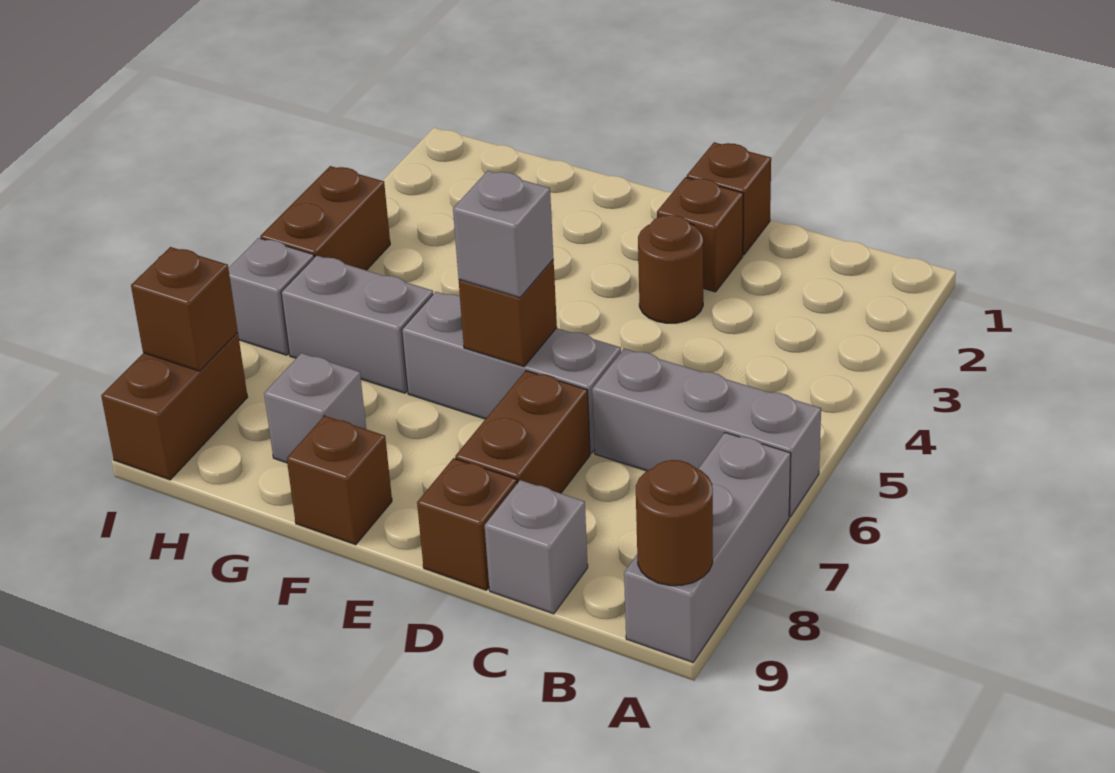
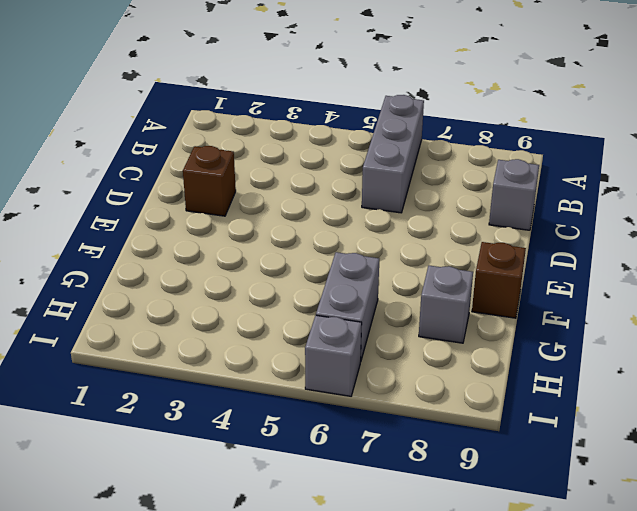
none -> grey 1x3 brick [624,433,791,662]
none -> brown 1x1 brick [687,142,771,255]
none -> brown 1x1 round brick [638,215,703,323]

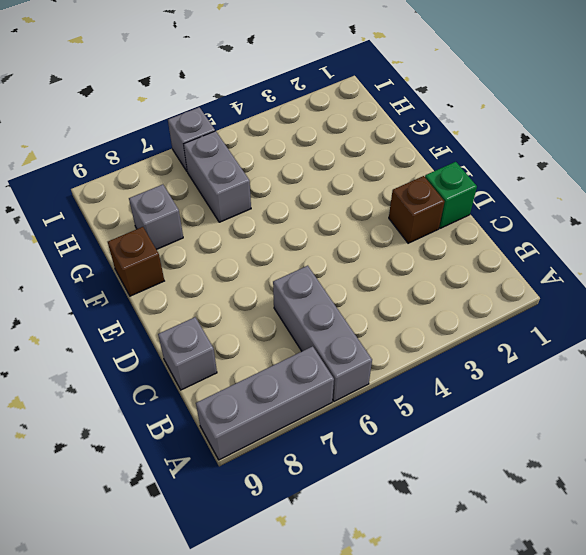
green 1x1 brick [425,162,477,228] -> brown 1x1 brick [687,142,771,255]
none -> brown 1x1 round brick [638,215,703,323]
none -> grey 1x3 brick [402,292,621,453]
none -> brown 1x2 brick [455,371,590,493]

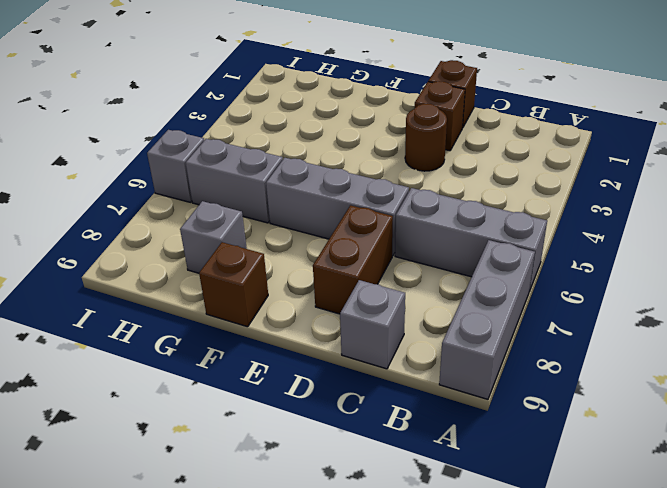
none -> brown 1x1 brick [417,458,517,590]
none -> brown 1x2 brick [260,166,390,270]
none -> brown 1x2 brick [101,333,248,480]

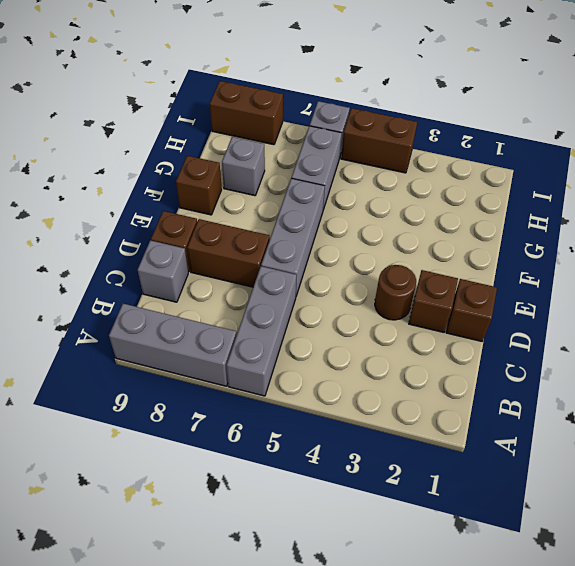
none -> brown 1x1 round brick [636,460,713,586]
none -> brown 1x1 brick [459,260,557,367]
none -> brown 1x1 brick [131,247,238,371]

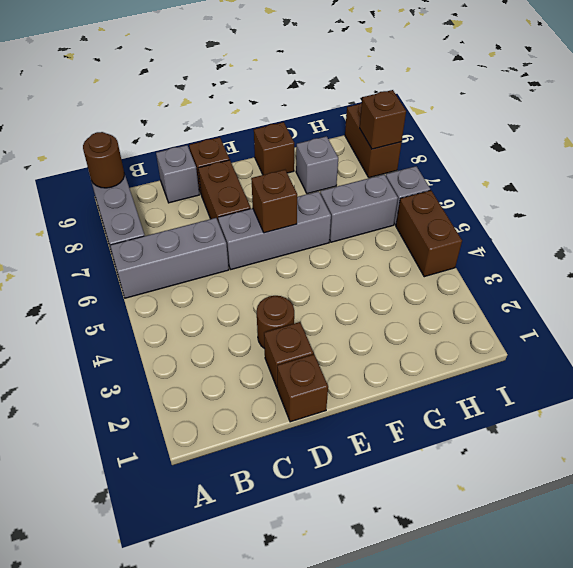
none -> grey 1x1 brick [453,171,554,298]

